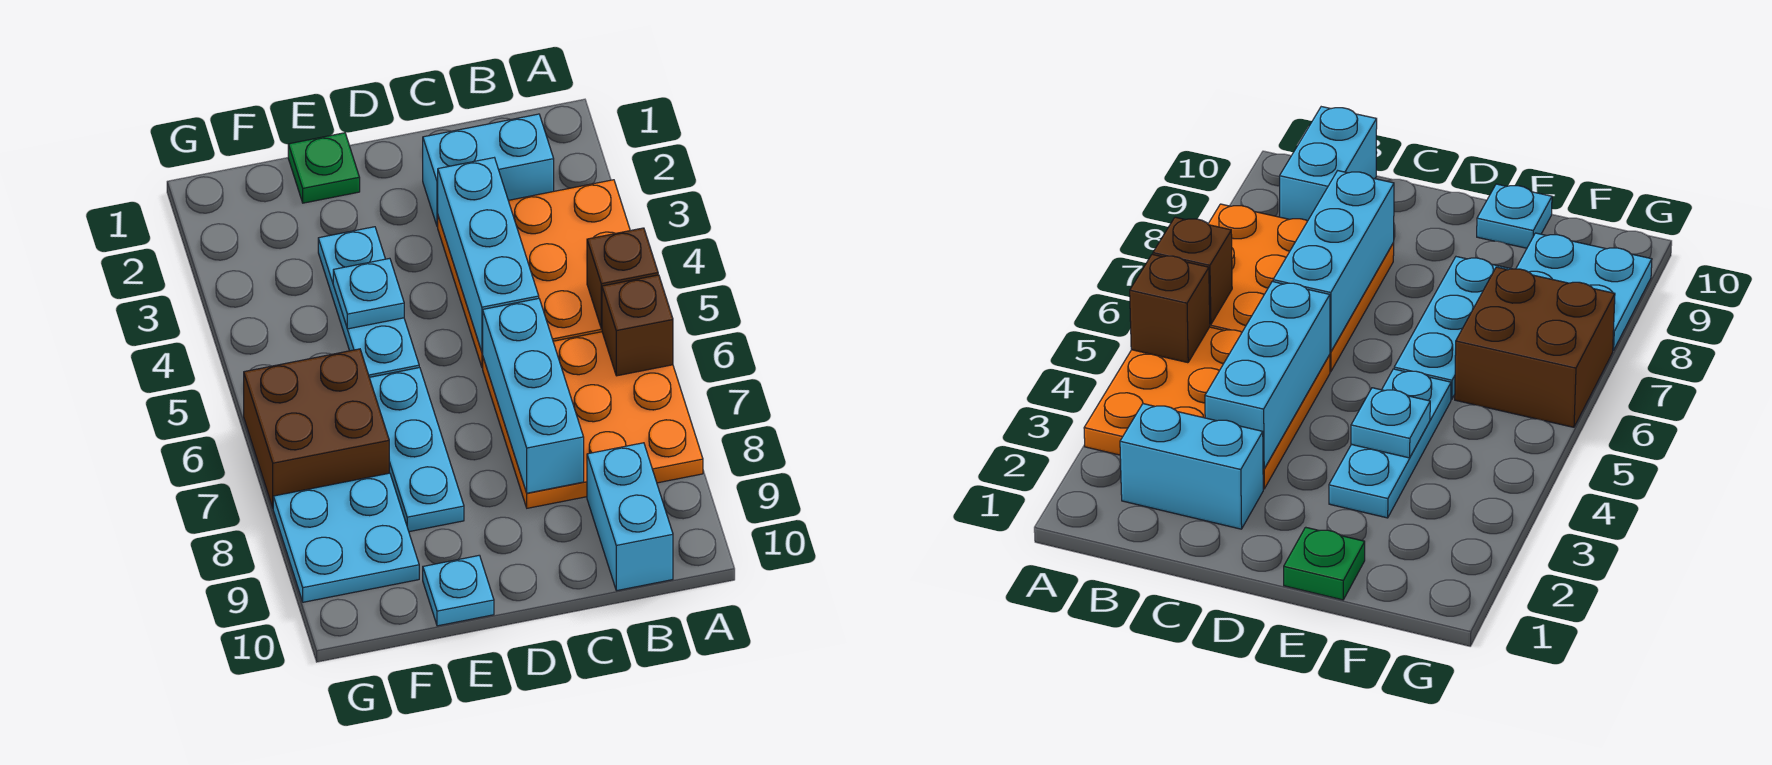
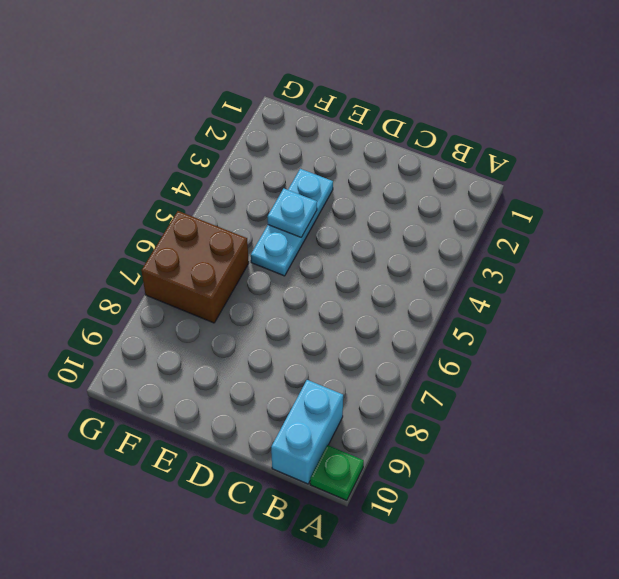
green 1x1 plate [310,445,364,500] -> green 1x1 plate moved to [288,133,360,203]
none -> orange 3x3 plate [438,180,630,368]
none -> orange 3x3 plate [483,332,703,508]
none -> cyan 1x2 brick [423,114,554,227]

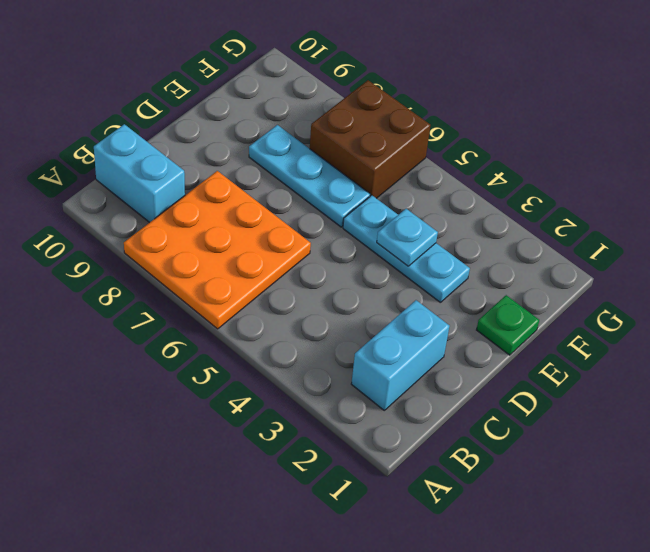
none -> orange 3x3 plate [438,180,630,368]
none -> cyan 1x1 plate [423,555,494,626]
none -> cyan 2x2 plate [273,473,419,602]

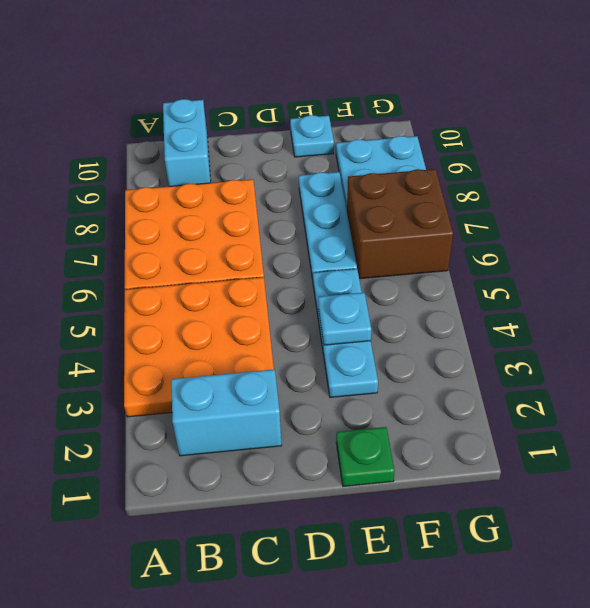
none -> brown 1x1 brick [587,228,658,329]
none -> brown 1x1 brick [602,275,673,376]
none -> cyan 1x3 brick [438,158,539,352]

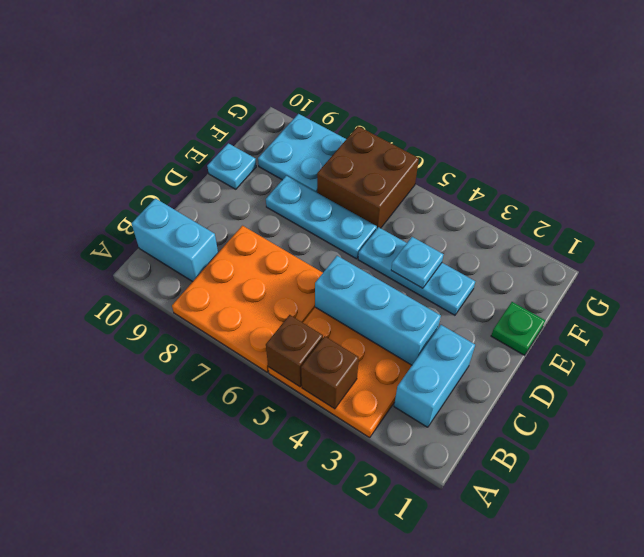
brown 1x1 brick [301,336,359,409] -> brown 1x1 brick moved to [602,275,673,376]
none -> cyan 1x3 brick [483,299,584,493]

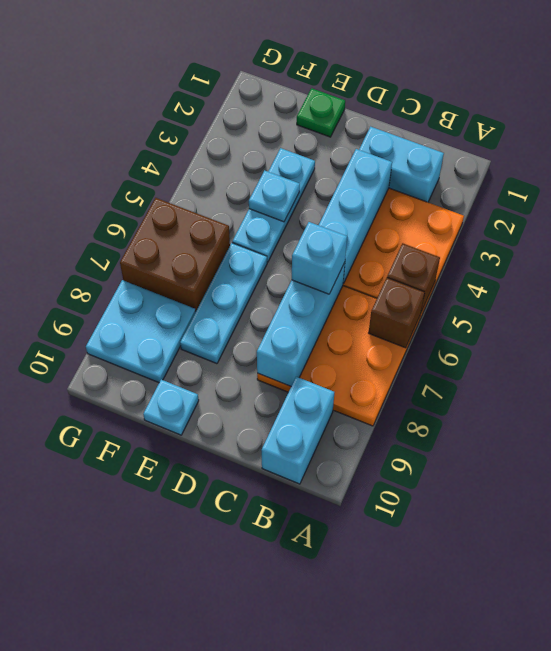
cyan 1x1 brick [292,222,347,294] -> none

